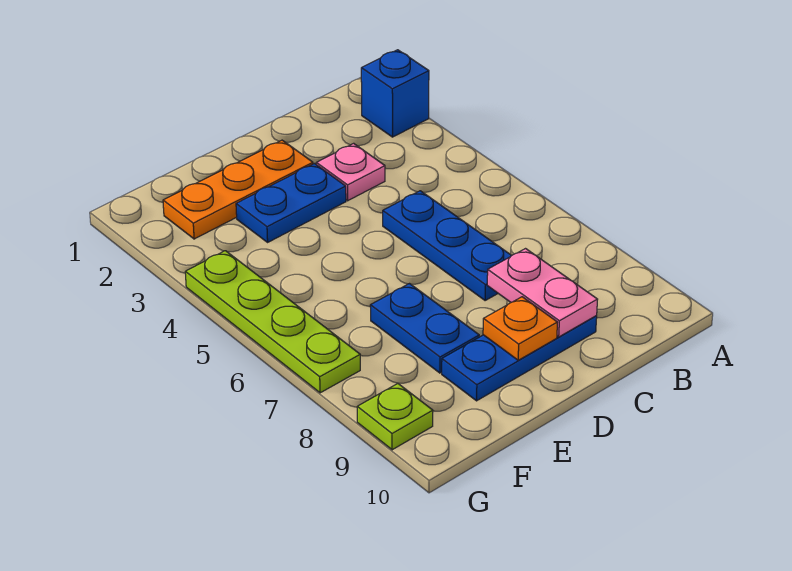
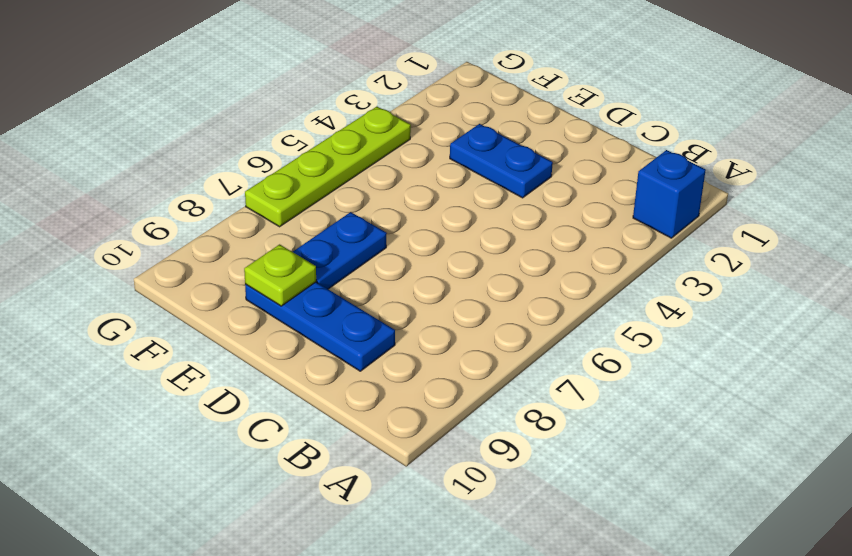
lime 1x1 plate [244,244,316,306] -> lime 1x1 plate moved to [357,384,433,450]
none -> pink 1x1 plate [316,143,385,201]
none -> blue 1x3 plate [383,191,512,301]

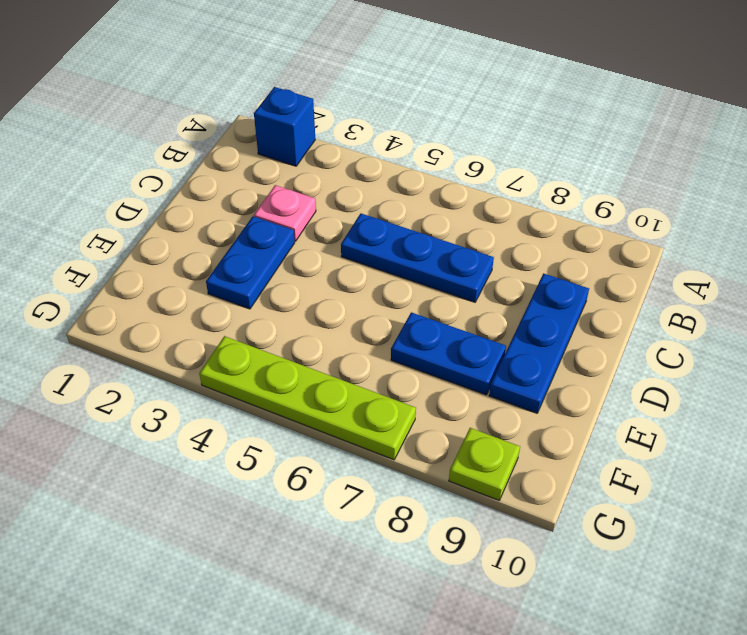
none -> orange 1x3 plate [163,140,313,239]
none -> pink 1x2 plate [487,249,598,337]

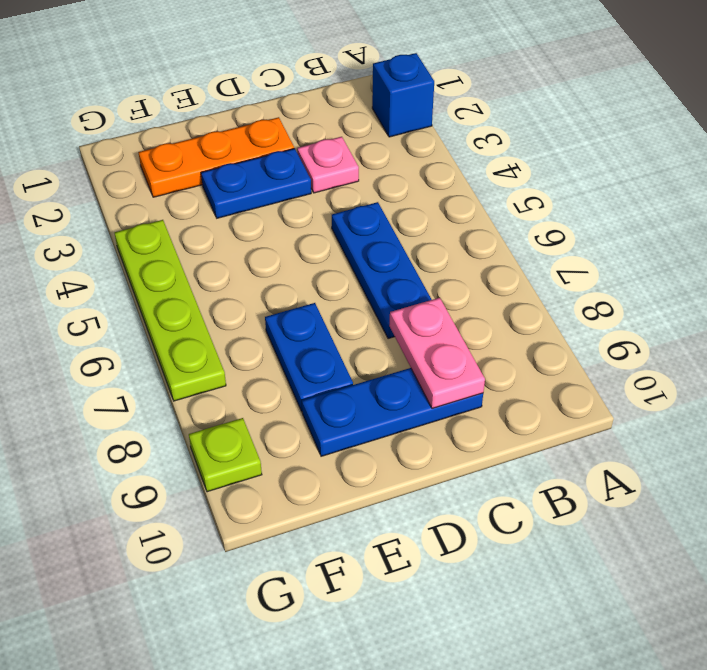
none -> orange 1x1 plate [483,297,557,360]

